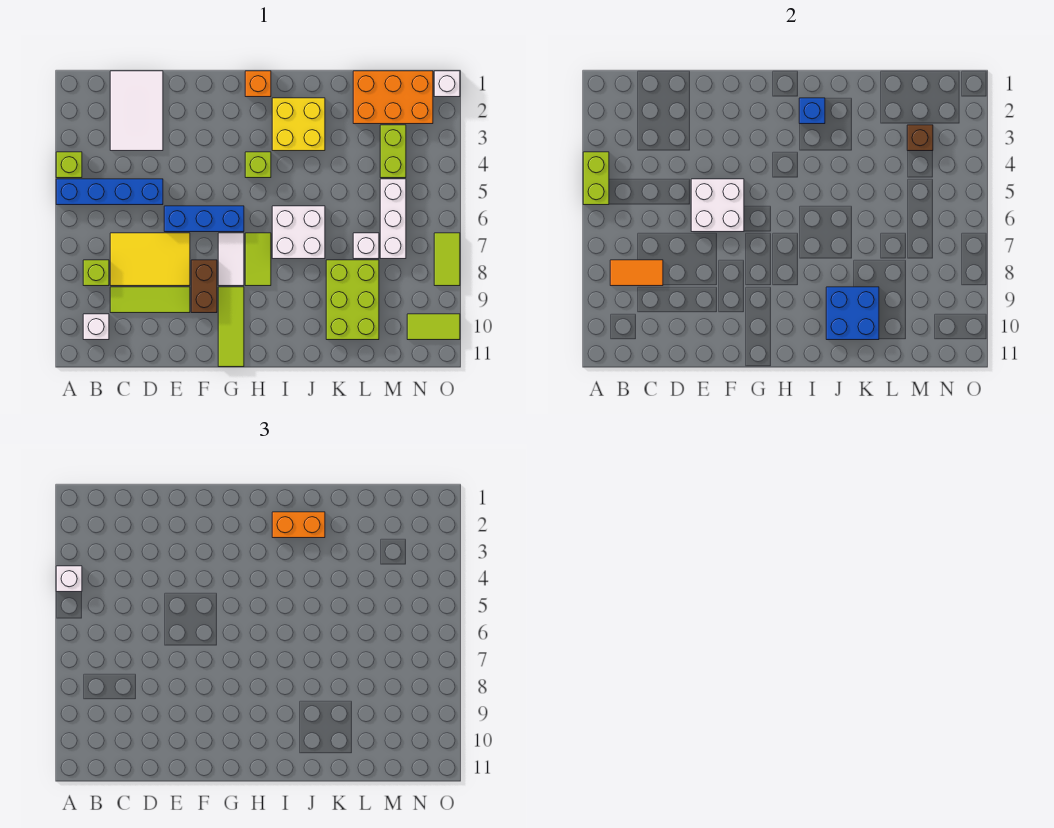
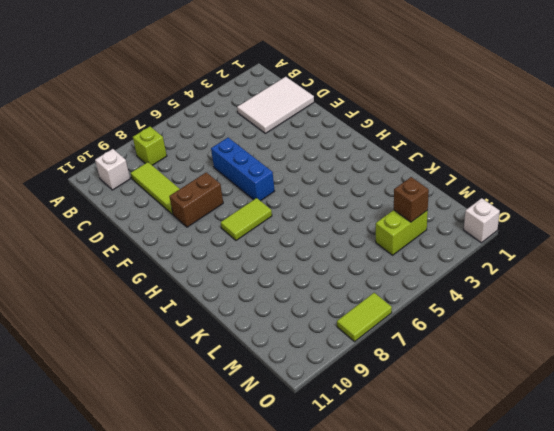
none -> lime 1x1 brick [56,152,82,178]
none -> blue 1x4 brick [56,179,163,205]
none -> yellow 2x3 tile [110,233,190,286]
none -> white 1x2 tile [218,233,244,286]

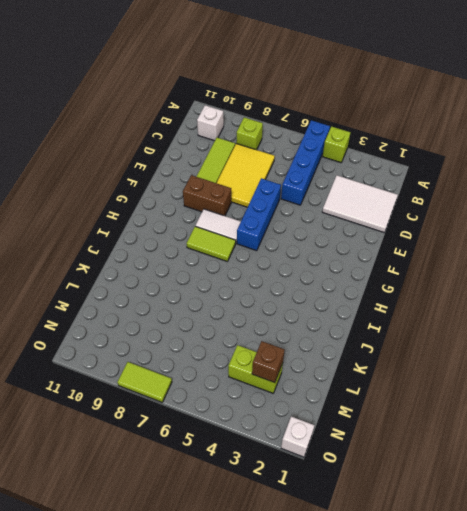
none -> lime 1x3 tile [218,287,244,367]
none -> orange 1x1 brick [245,71,271,97]
none -> lime 1x1 brick [245,152,271,178]
none -> yellow 2x2 brick [272,98,325,151]

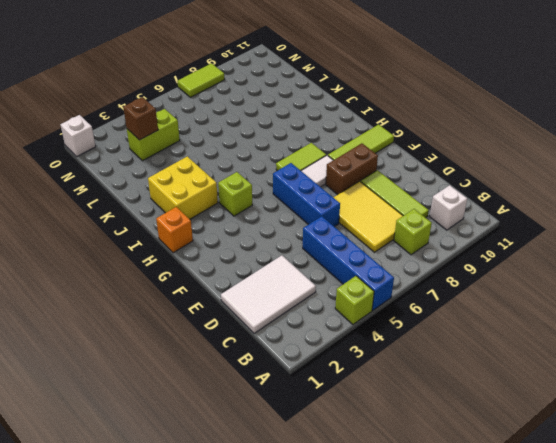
none -> white 2x2 brick [272,206,325,259]
none -> lime 2x3 brick [326,260,379,340]
none -> orange 2x3 brick [353,71,433,124]
none -> white 1x1 brick [353,233,379,259]

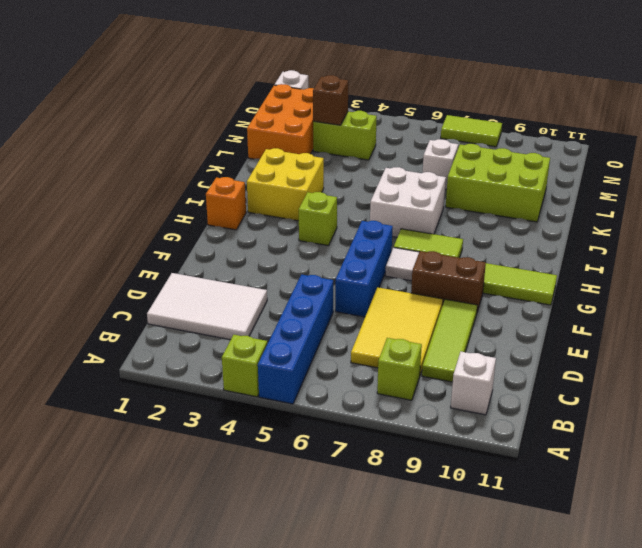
none -> white 1x3 brick [380,179,406,259]
none -> lime 1x2 tile [407,314,460,340]
none -> lime 1x2 brick [583,152,609,205]
none -> orange 1x2 tile [610,260,663,286]

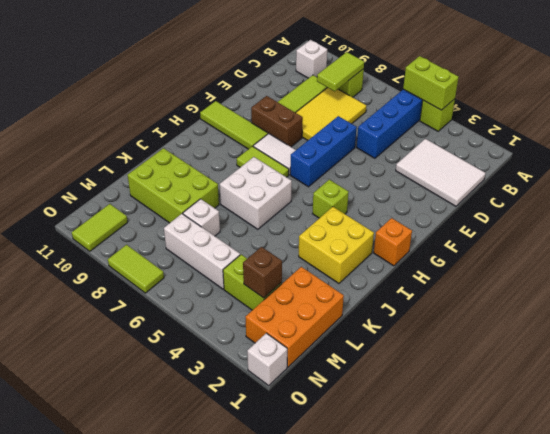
lime 1x2 tile [317,52,364,91] -> orange 1x2 tile [610,260,663,286]
none -> white 2x2 brick [691,179,744,232]
none -> blue 1x1 brick [799,98,825,124]
none -> blue 2x2 brick [826,287,879,340]
none -> white 1x1 brick [56,566,82,592]

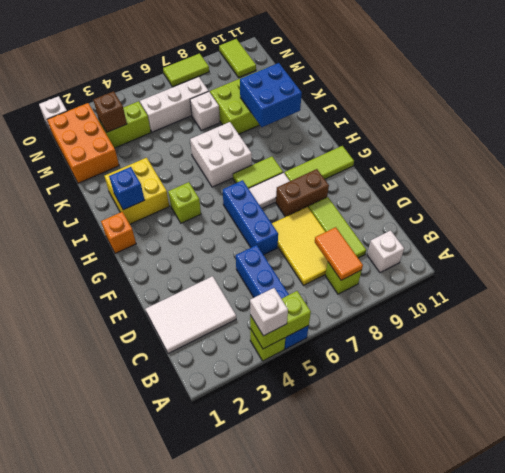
none -> white 2x2 brick [691,179,744,232]
none -> orange 1x2 brick [272,512,325,538]

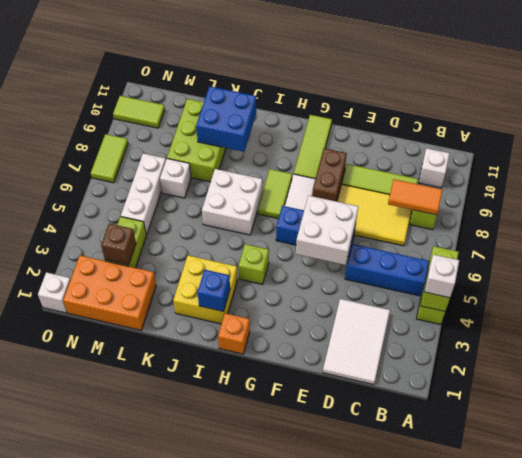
none -> orange 1x2 brick [272,512,325,538]

